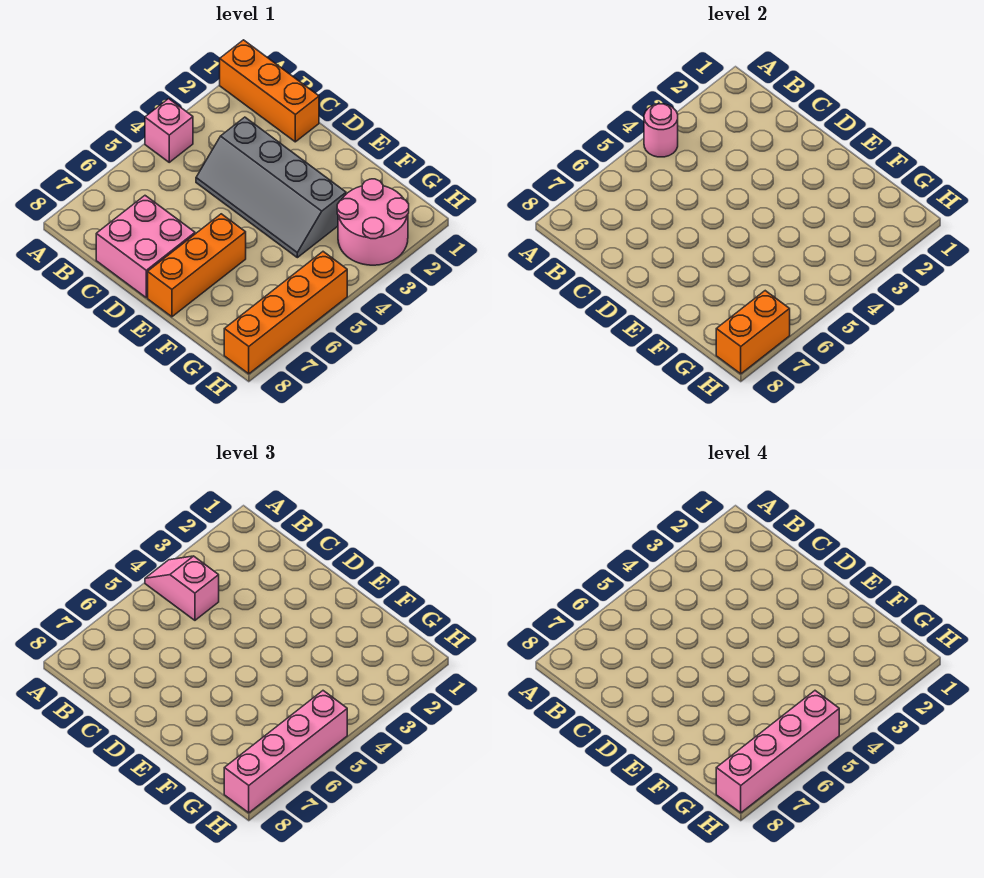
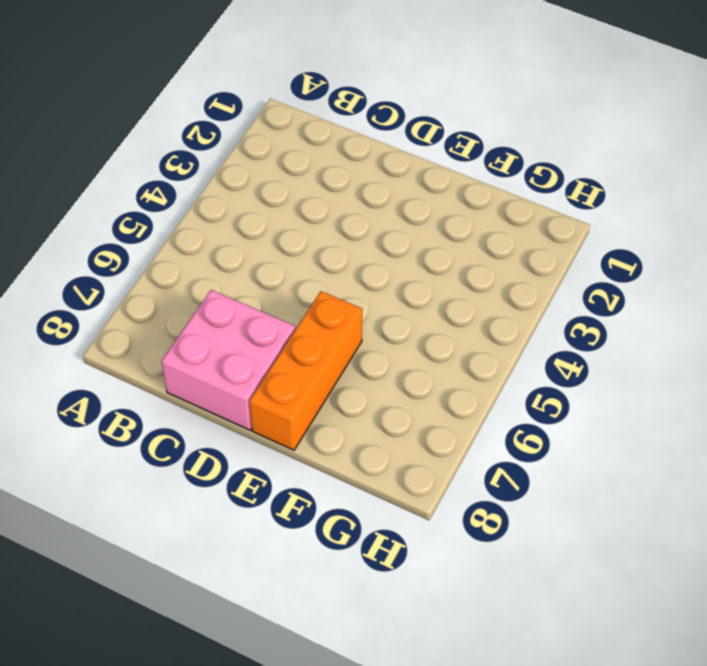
none -> orange 1x3 brick [220,40,319,142]
none -> pink 1x1 brick [145,99,193,162]
none -> grey 2x4 slope [196,117,346,258]

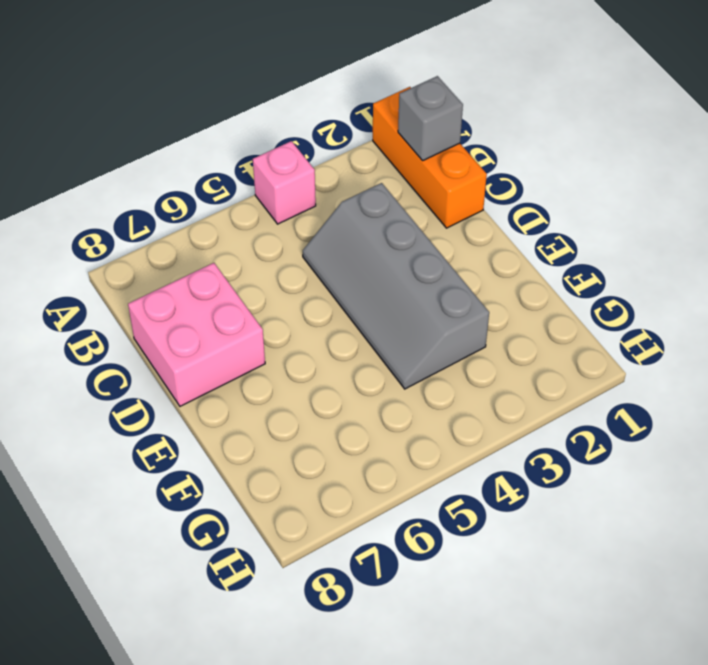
grey 1x1 brick [398,76,463,160] -> none
none -> orange 1x3 brick [148,214,246,317]
none -> pink 2x2 round brick [337,179,409,265]
none -> orange 1x4 brick [224,252,347,374]

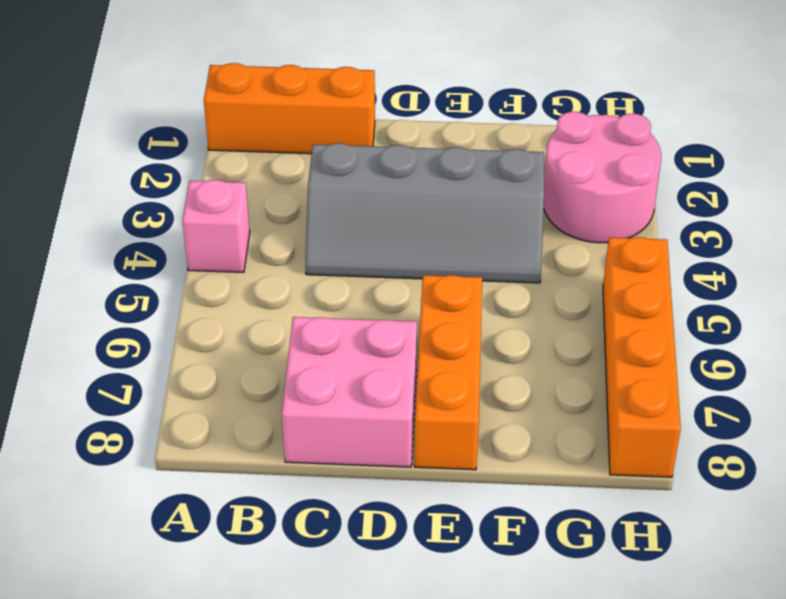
none -> pink 1x1 round brick [644,104,678,157]
none -> orange 1x2 brick [716,291,790,374]
none -> pink 1x2 slope [145,556,219,620]

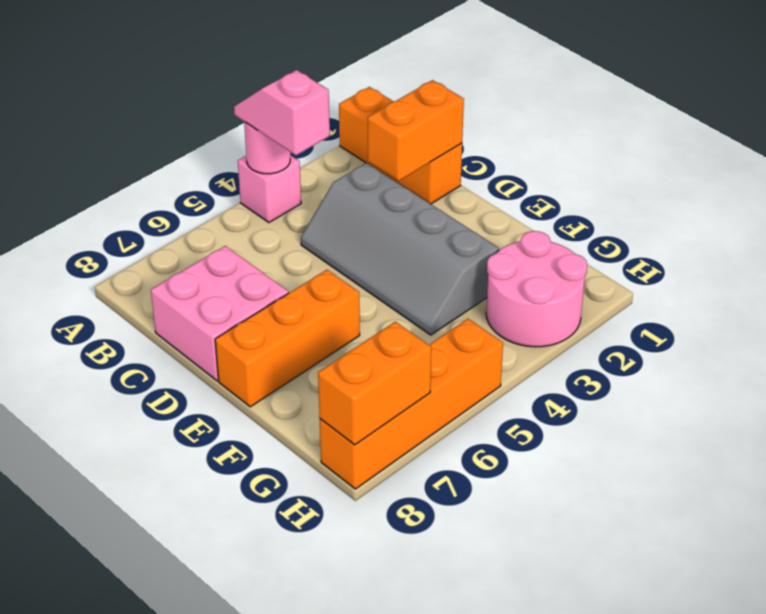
orange 1x2 brick [368,80,464,181] -> none
none -> pink 1x4 brick [224,691,347,813]
none -> pink 1x4 brick [716,691,839,813]

